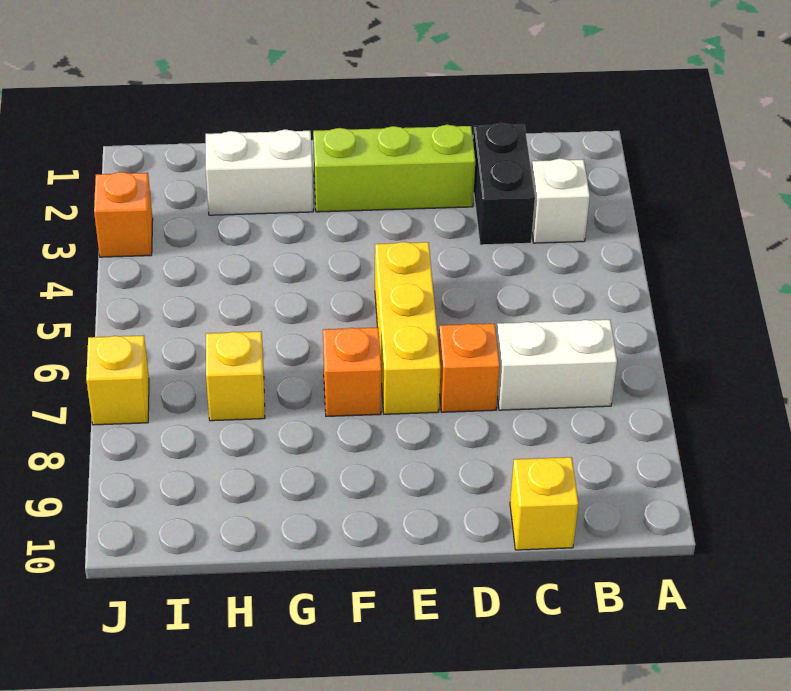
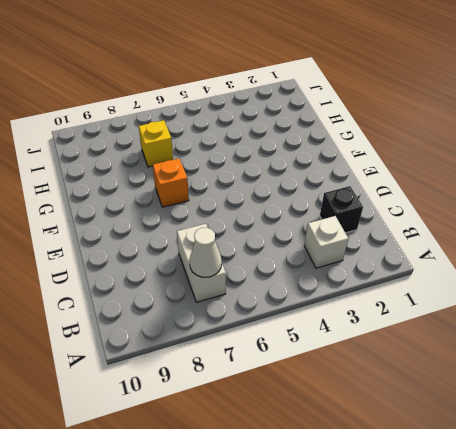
white 1x1 cone [189,228,222,277] -> none
black 1x1 brick [320,186,363,233] -> black 1x2 brick [473,123,535,245]
none -> yellow 1x1 brick [510,457,578,550]
none -> lime 1x3 brick [313,125,475,212]
none -> orange 1x1 brick [439,324,500,412]

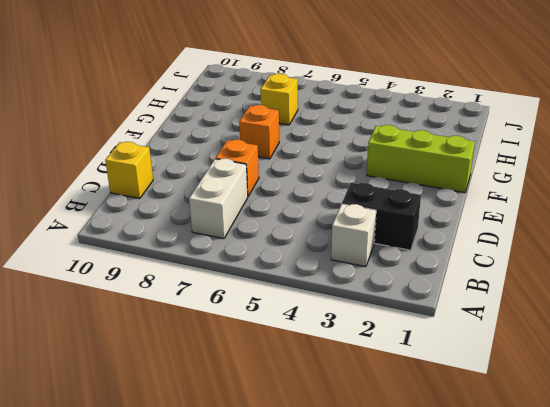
lime 1x3 brick [367,125,475,193] -> lime 1x3 brick turned to [313,125,475,212]
none -> yellow 1x3 brick [375,242,441,414]
none -> white 1x2 brick [206,129,313,215]
none -> orange 1x1 brick [94,172,153,257]

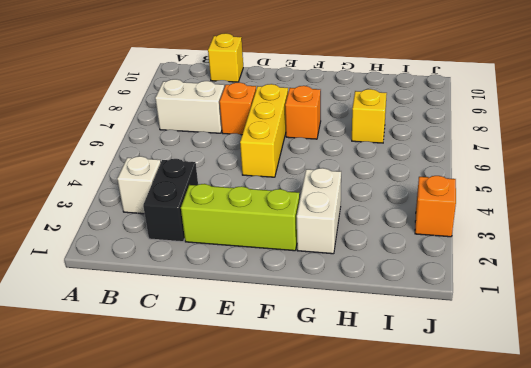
white 1x2 brick [297,168,341,254] -> white 1x2 brick turned to [206,129,313,215]
none -> yellow 1x1 brick [86,335,149,425]

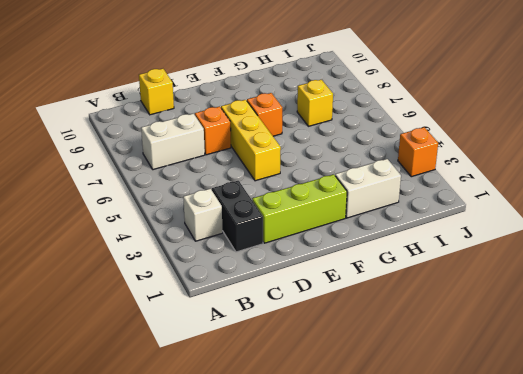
none -> yellow 1x1 brick [86,335,149,425]

